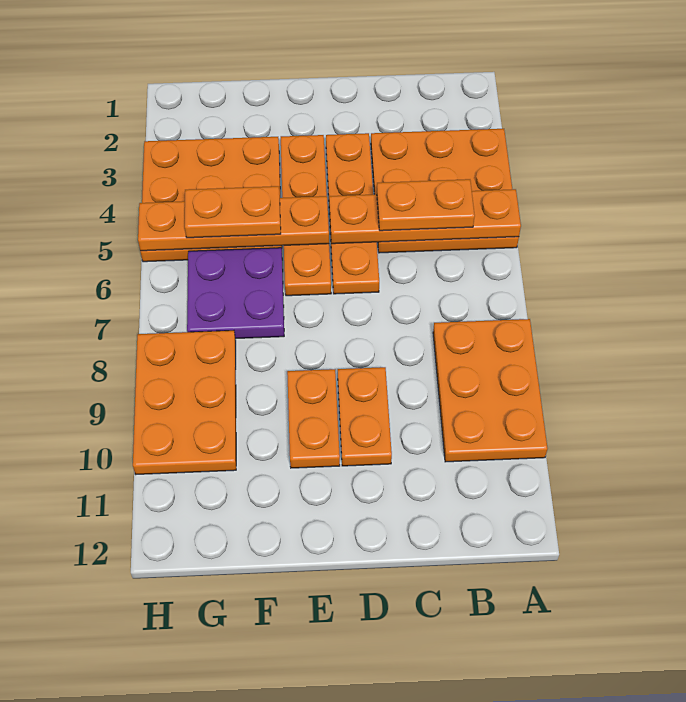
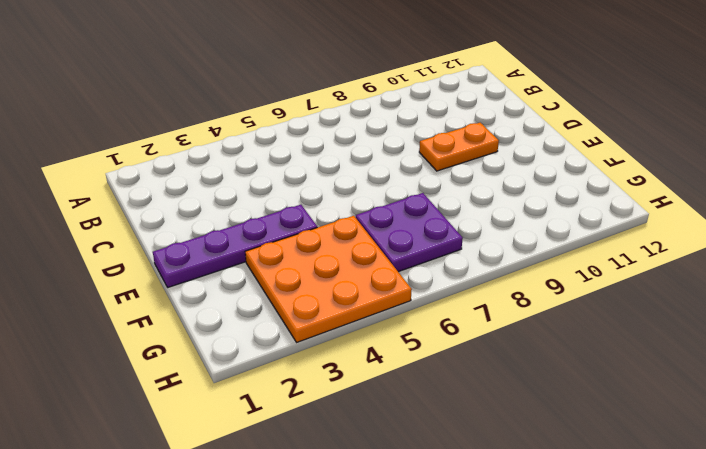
purple 1x4 plate [153,205,317,287] -> orange 1x4 plate [281,135,331,296]
none -> orange 3x3 plate [371,129,519,253]
none -> orange 2x3 plate [433,319,548,462]
none -> orange 1x4 plate [326,133,379,294]

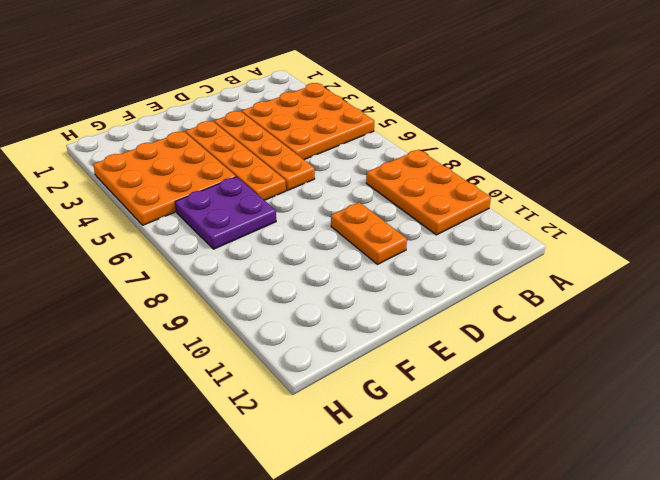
none -> orange 1x2 plate [287,369,340,468]
none -> orange 2x3 plate [133,331,236,474]
none -> orange 1x4 plate [329,189,521,244]

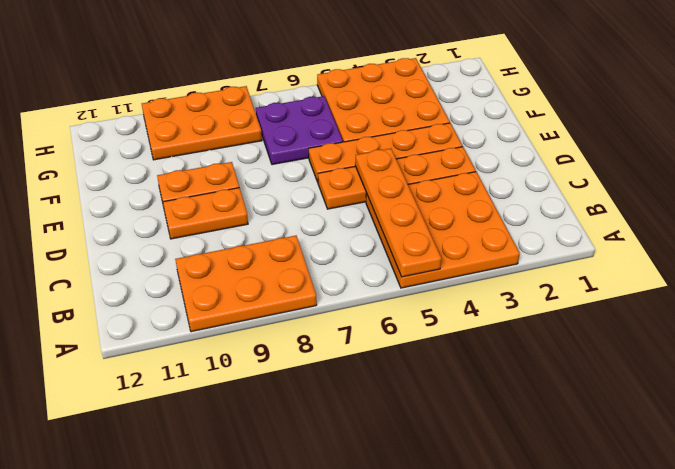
none -> orange 1x4 plate [138,196,329,251]
none -> orange 1x2 plate [377,179,475,231]
none -> orange 1x2 plate [185,186,281,238]

